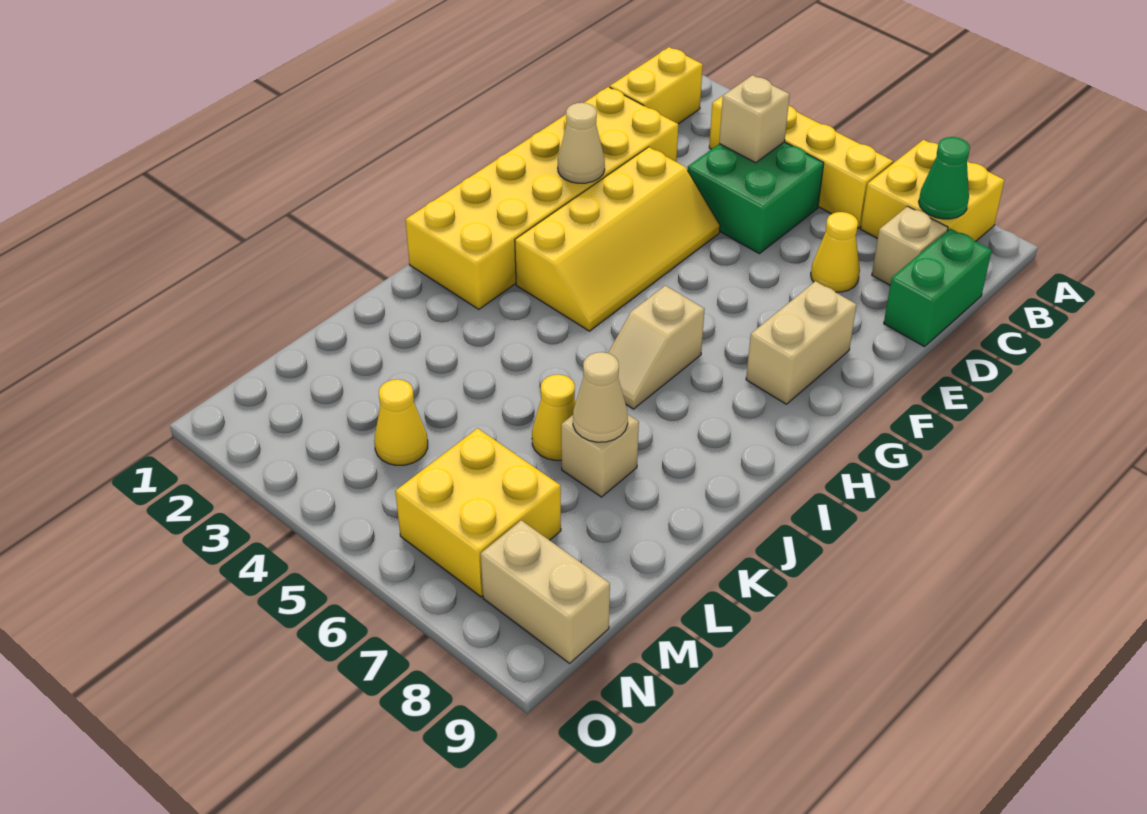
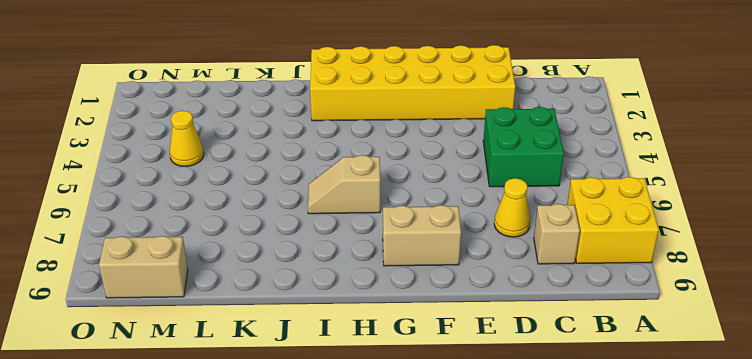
tan 1x2 brick [99,236,188,298] -> tan 1x2 brick turned to [481,520,610,663]
none -> yellow 1x2 brick [610,47,703,124]
none -> yellow 1x4 brick [709,96,893,228]
none -> green 1x2 brick [884,229,992,347]

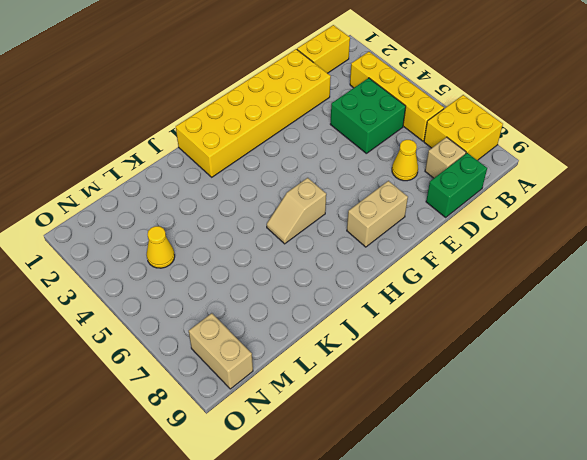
none -> yellow 2x4 slope [515,147,720,331]
none -> yellow 1x1 cone [532,374,576,460]
none -> tan 1x1 brick [561,415,639,497]

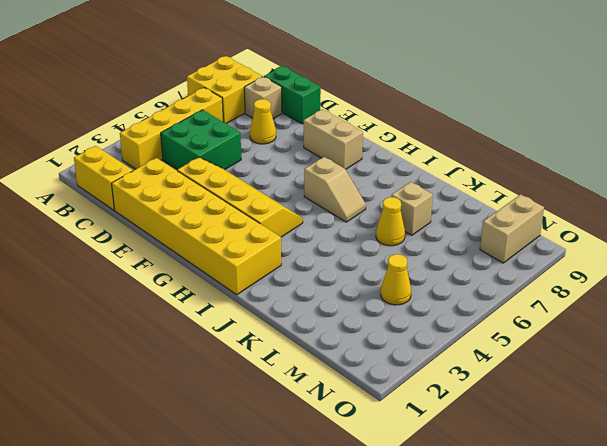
none -> yellow 2x2 brick [395,428,561,597]
none -> green 1x1 cone [919,137,970,219]
none -> tan 1x1 brick [719,75,790,163]

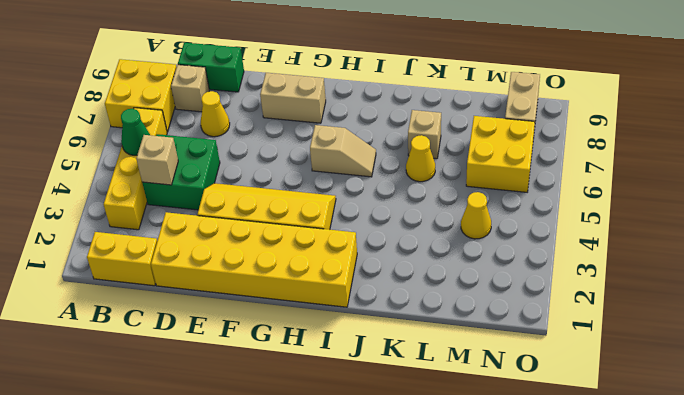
green 1x1 cone [121,109,150,155] -> green 1x1 cone moved to [919,137,970,219]
none -> tan 1x1 cone [558,103,605,183]
none -> tan 1x1 cone [573,352,628,442]

